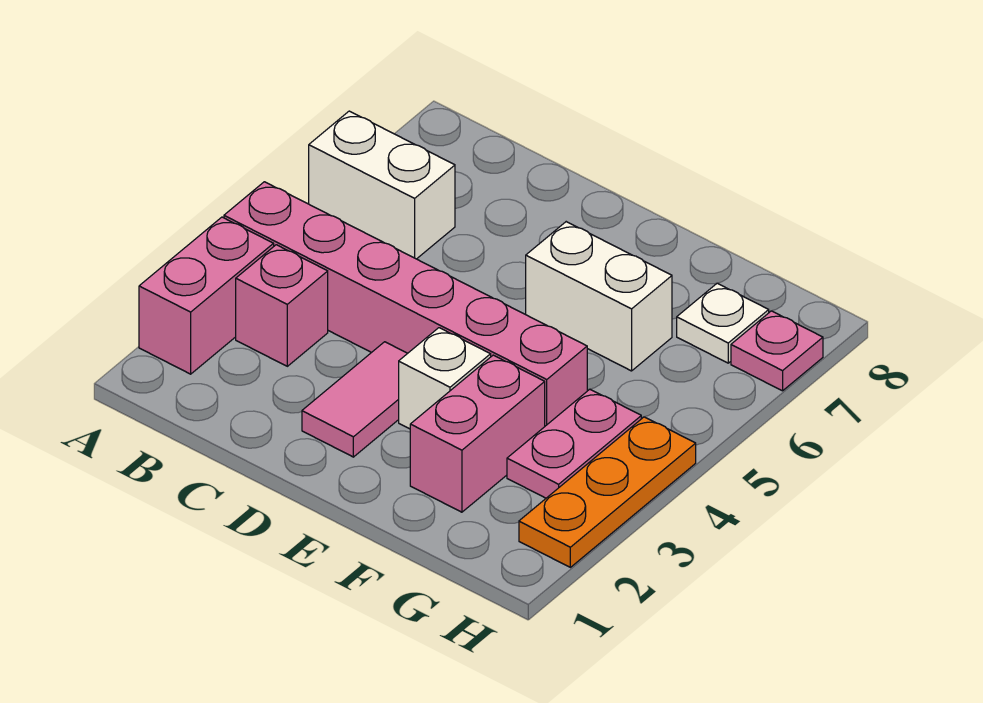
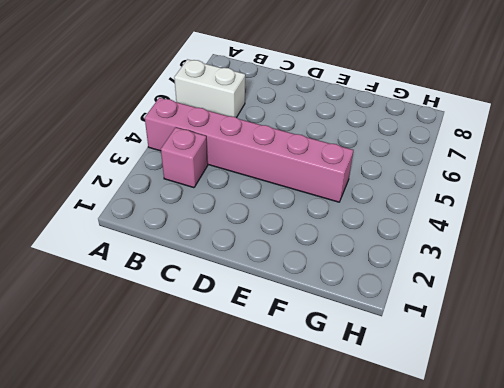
none -> pink 1x2 brick [139,217,274,374]
none -> pink 1x2 tile [302,342,408,457]
none -> white 1x1 brick [399,328,491,429]

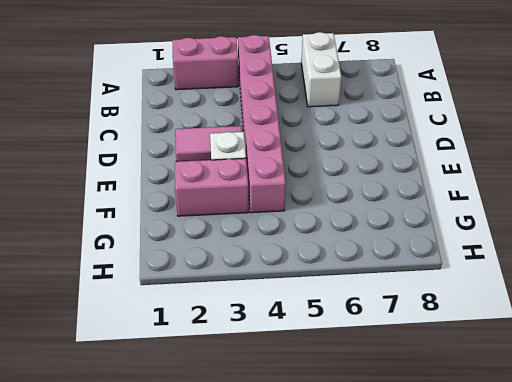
none -> pink 1x1 brick [236,245,328,366]
none -> white 1x2 brick [526,222,672,371]
none -> pink 1x2 plate [507,389,641,498]

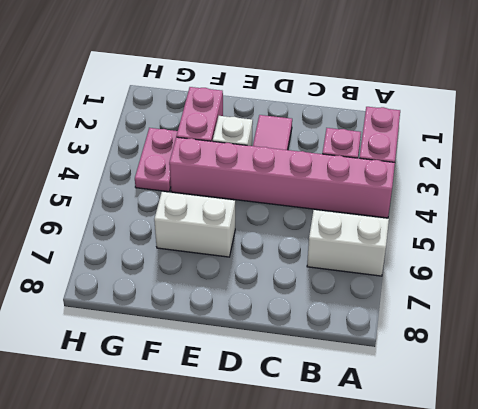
none -> white 1x1 plate [677,283,769,363]
none -> orange 1x3 plate [519,417,696,567]
none -> pink 1x1 plate [731,311,823,391]

